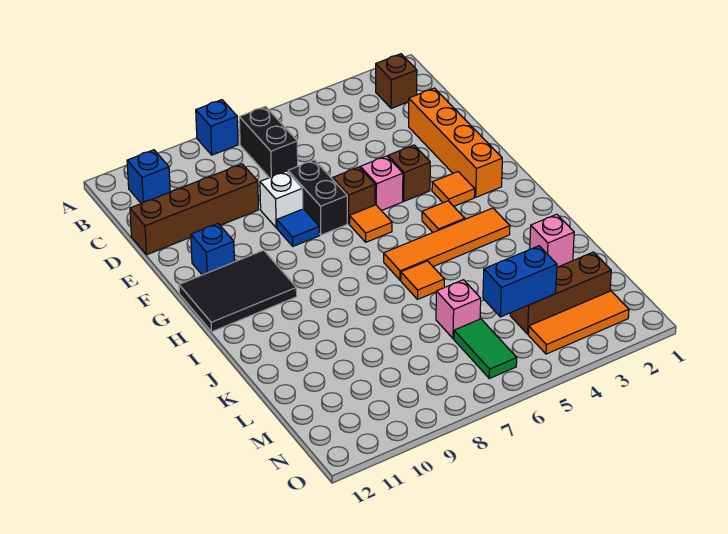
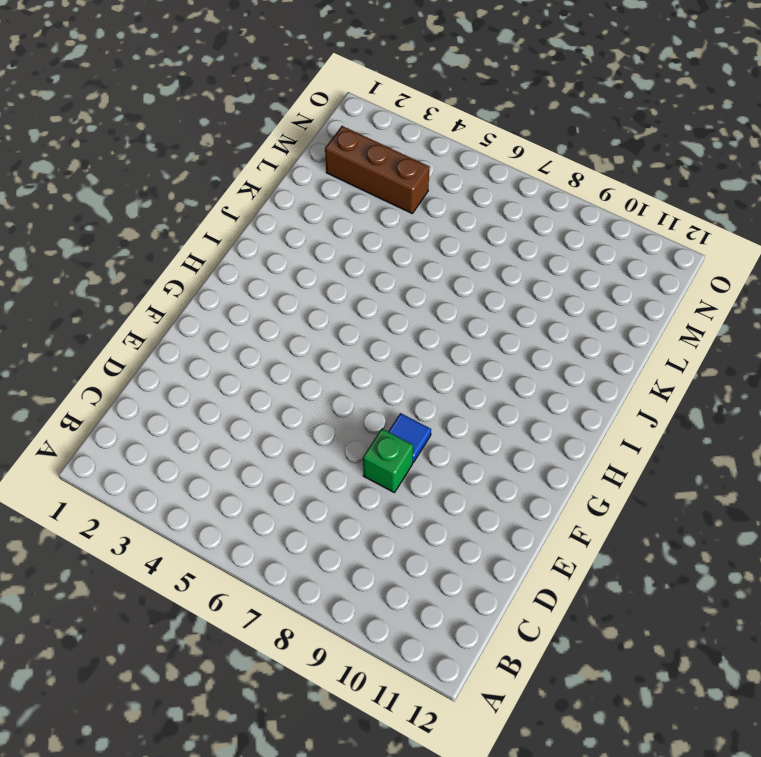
green 1x1 brick [363,428,413,493] -> white 1x1 brick [260,171,303,228]
none -> blue 1x1 brick [196,100,238,155]
none -> brown 1x1 brick [376,54,417,109]
none -> black 1x2 brick [239,106,298,178]

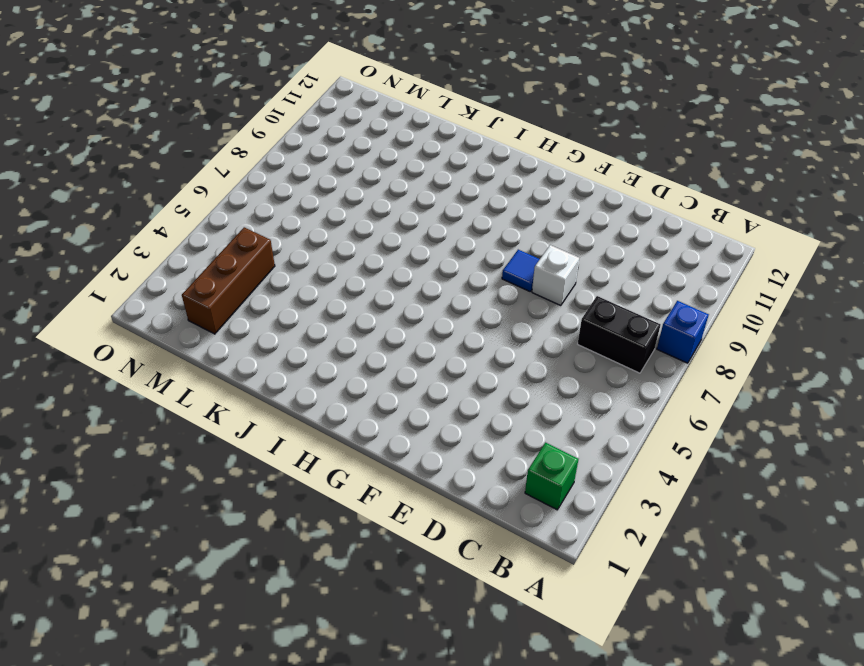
green 1x1 brick [525,443,578,510] -> brown 1x1 brick [376,54,417,109]
none -> blue 1x1 brick [127,150,170,204]
none -> orange 1x4 brick [409,88,502,197]
none -> brown 1x4 brick [130,164,259,255]

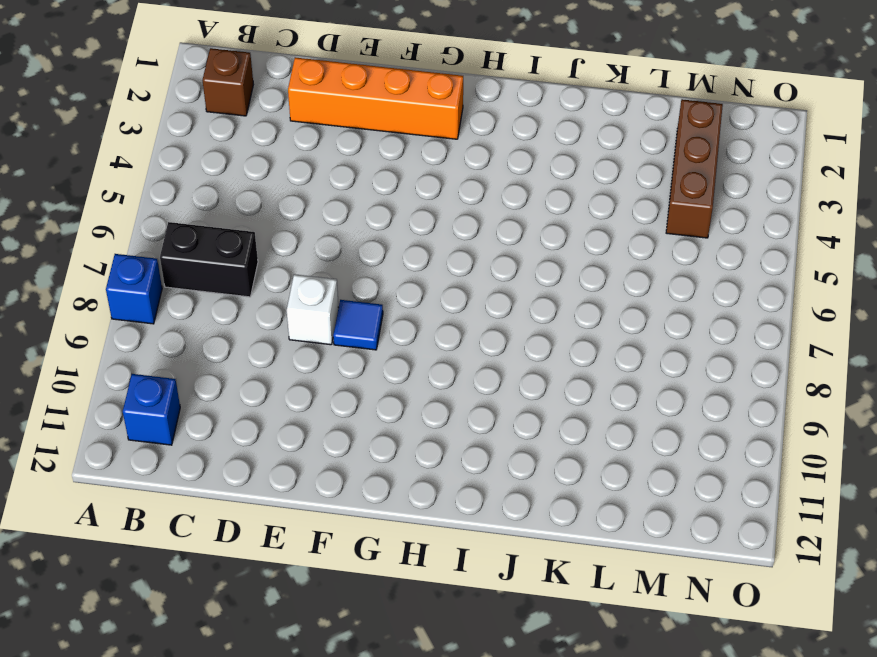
none -> brown 1x4 brick [130,164,259,255]
none -> black 1x2 brick [288,160,347,235]
none -> brown 1x1 brick [388,145,430,201]

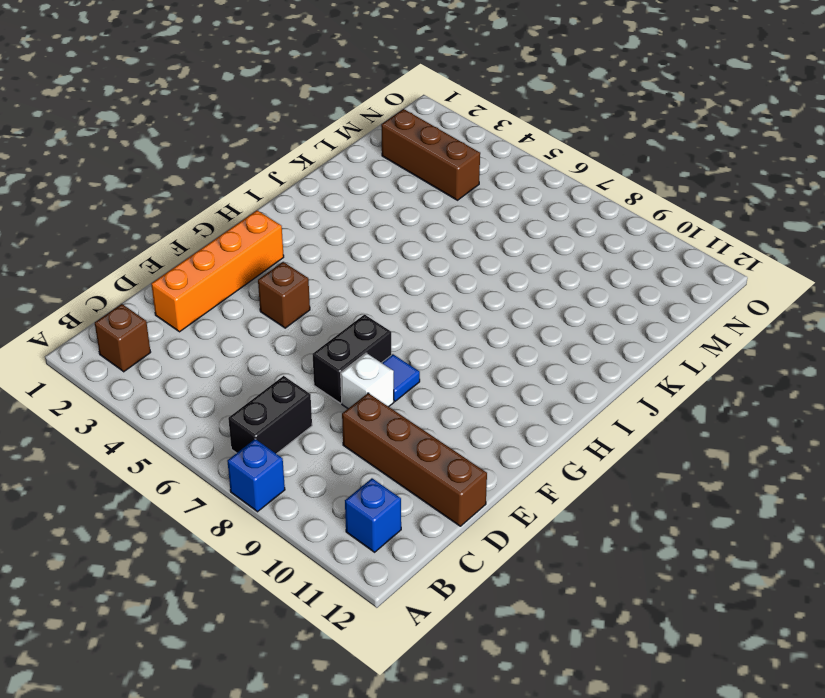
none -> pink 1x1 brick [360,156,403,211]
none -> brown 1x1 brick [333,167,375,224]
none -> blue 1x1 brick [191,224,234,275]

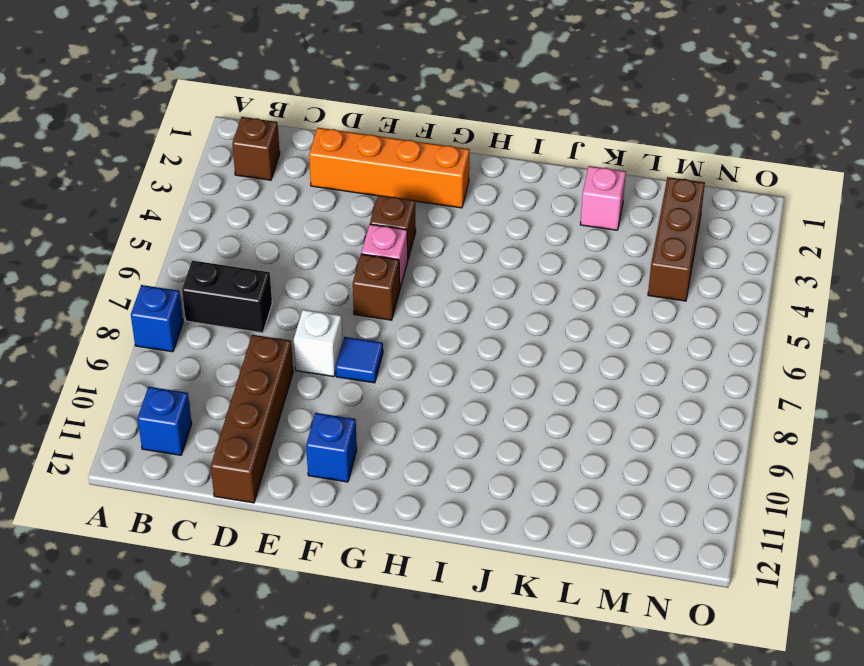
none -> black 1x2 brick [288,160,347,235]
none -> orange 1x1 tile [432,172,475,206]
none -> orange 1x1 tile [350,205,392,242]

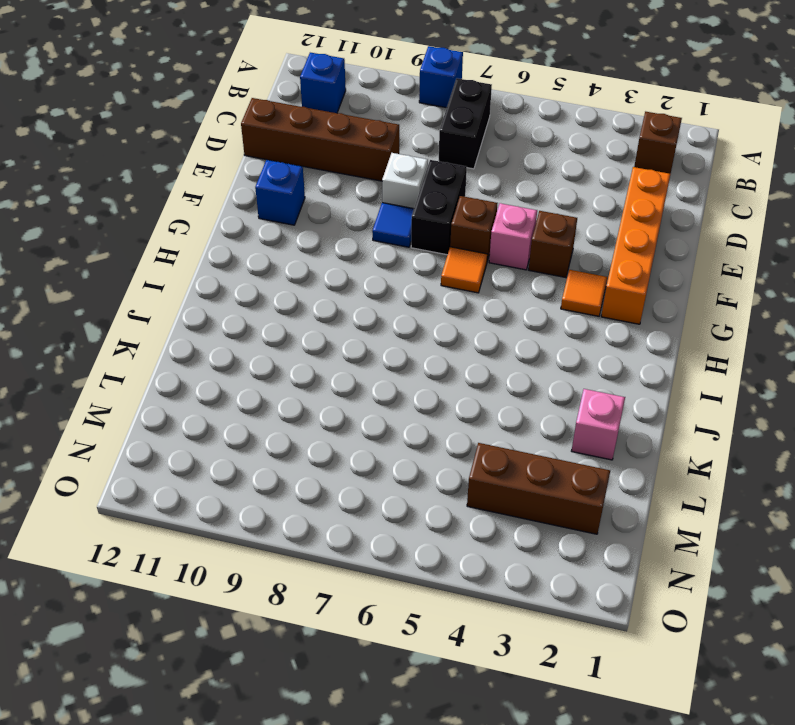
none -> black 2x3 tile [179,250,297,332]
none -> orange 1x1 tile [422,201,465,232]
none -> orange 1x4 tile [384,208,510,280]

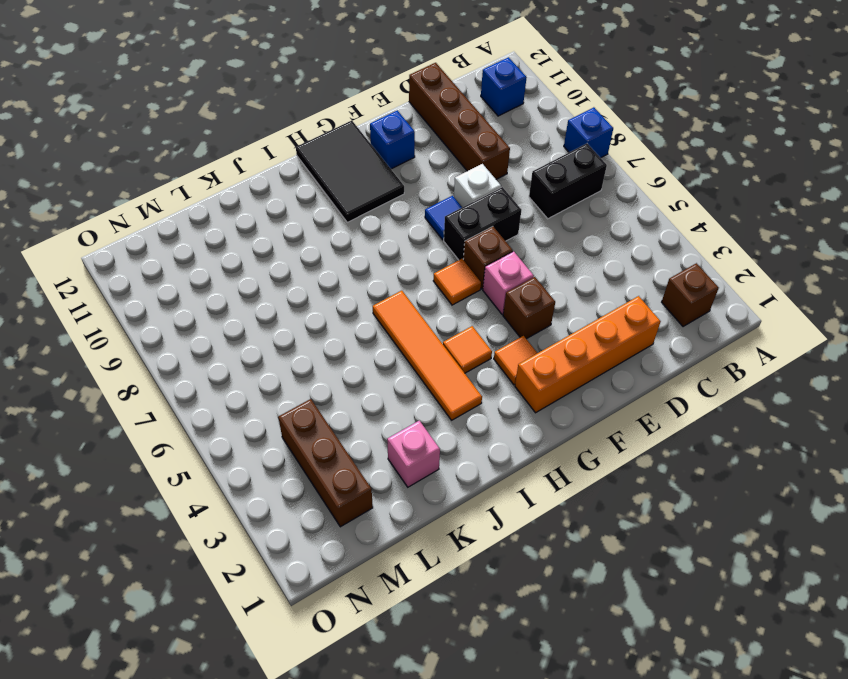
none -> orange 1x1 tile [401,261,444,299]
none -> pink 1x1 brick [436,280,481,339]
none -> green 1x2 tile [454,319,517,378]

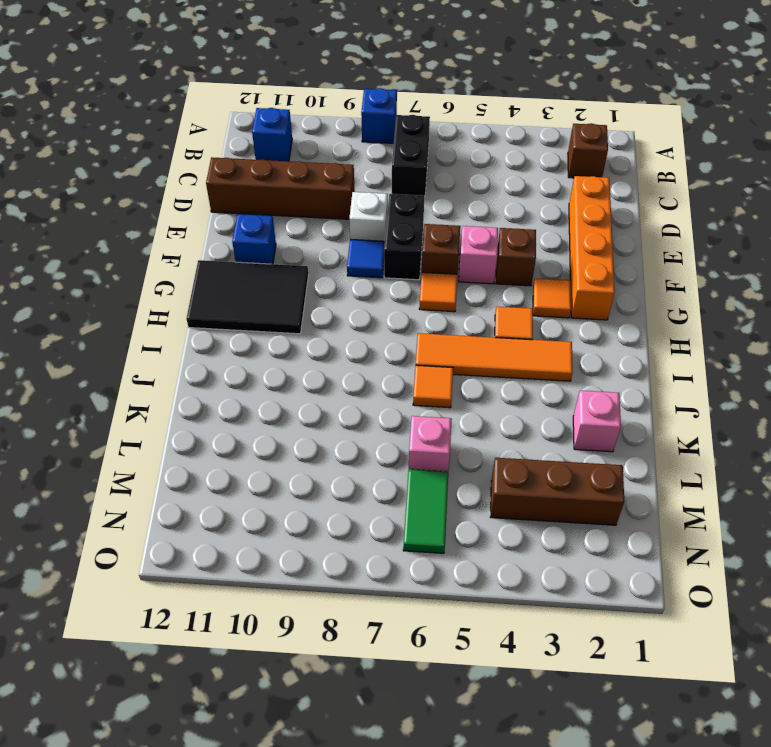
none -> orange 1x3 tile [528,291,629,354]
none -> blue 1x2 brick [483,246,557,317]

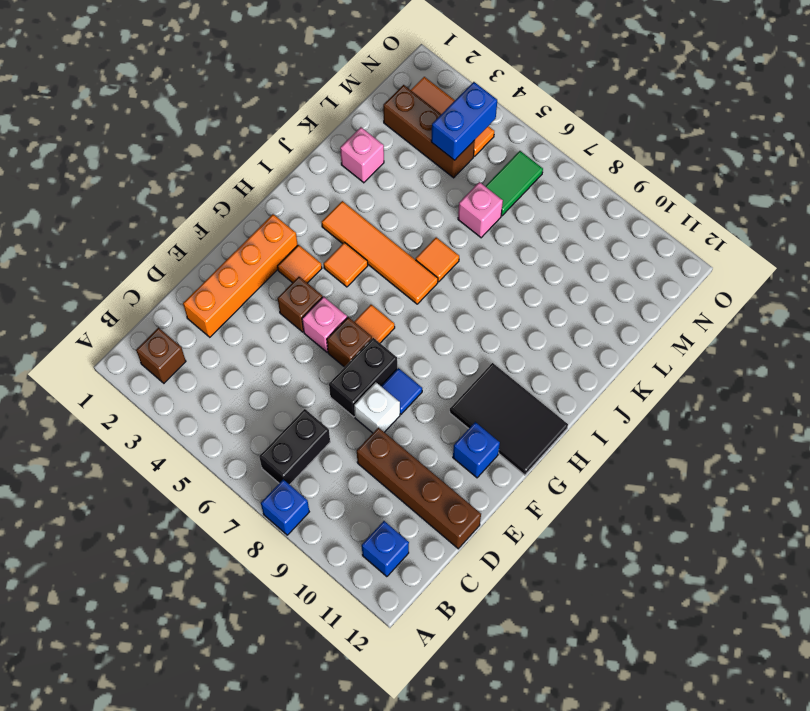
blue 1x2 brick [431,82,497,160] -> blue 1x2 brick turned to [483,246,557,317]

